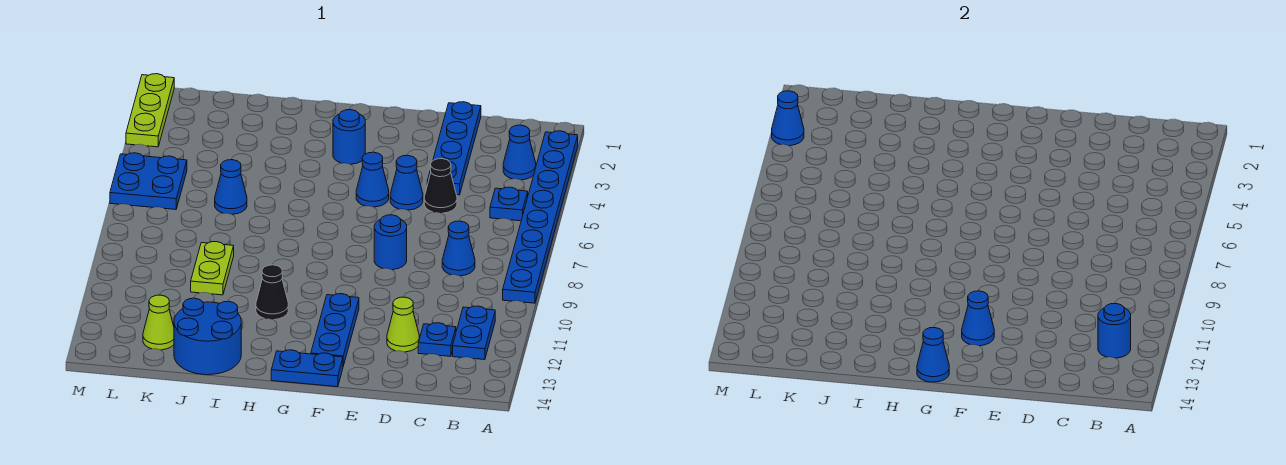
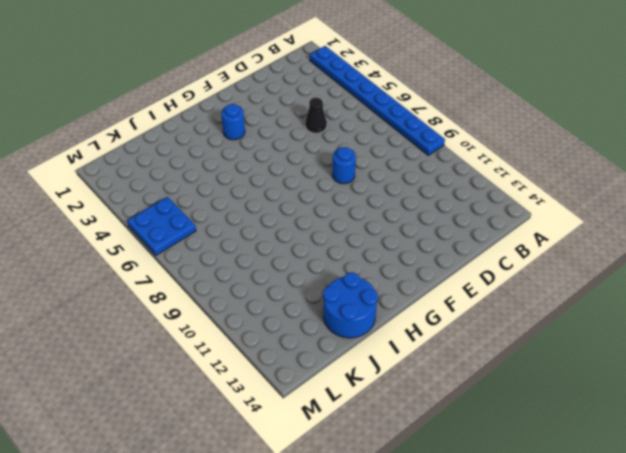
none -> blue 1x1 cone [503,125,536,180]
none -> blue 1x1 plate [490,187,528,221]
none -> blue 1x2 plate [453,306,495,360]

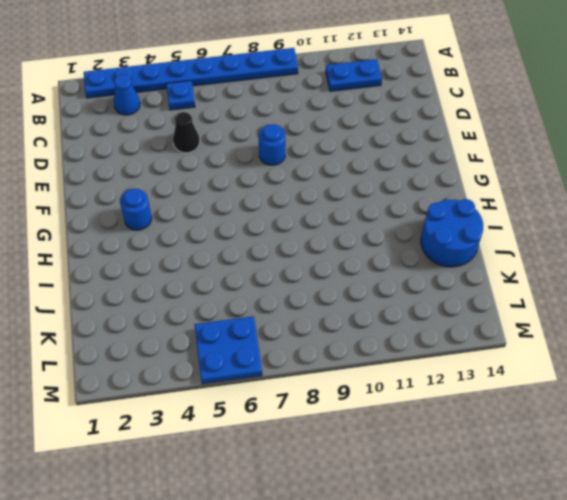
none -> blue 1x1 cone [442,221,475,276]
none -> blue 1x1 plate [418,323,456,356]
none -> blue 1x4 plate [427,102,481,195]

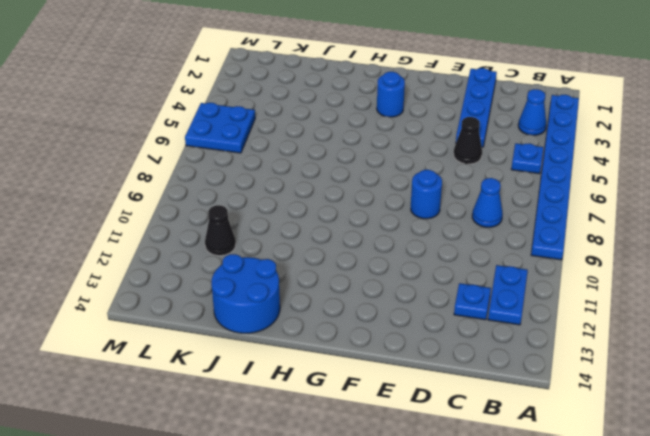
black 1x1 cone [205,205,236,256] -> black 1x1 cone moved to [256,265,288,320]
none -> lime 1x1 cone [387,297,419,352]
none -> blue 1x1 cone [390,155,423,210]
none -> blue 1x1 cone [356,152,389,207]

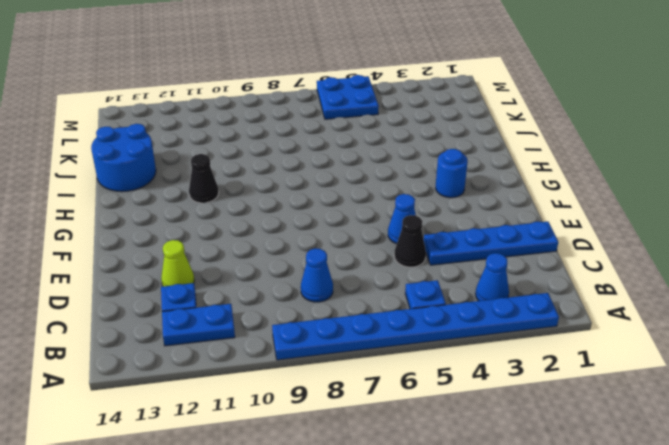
none -> blue 1x1 round brick [374,215,407,270]
none -> blue 1x1 cone [356,152,389,207]
none -> blue 1x3 plate [311,294,359,366]

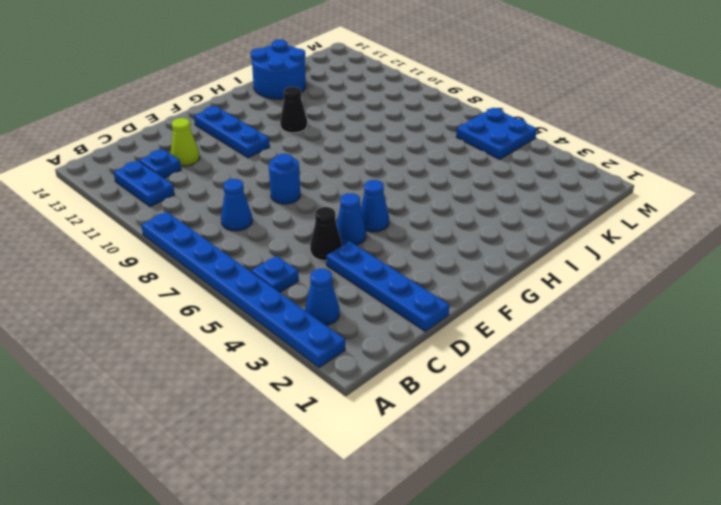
none -> blue 1x2 plate [271,350,343,387]
none -> blue 1x1 round brick [333,110,365,164]
none -> blue 1x1 cone [215,160,247,214]

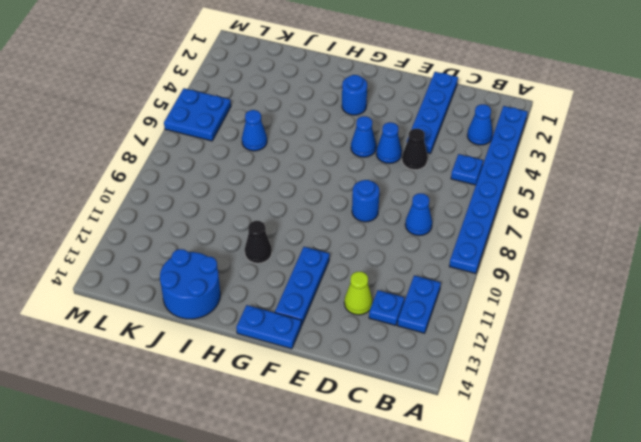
none -> lime 1x2 plate [191,242,234,295]
none -> lime 1x1 cone [143,295,174,350]
none -> lime 1x3 plate [126,74,174,147]

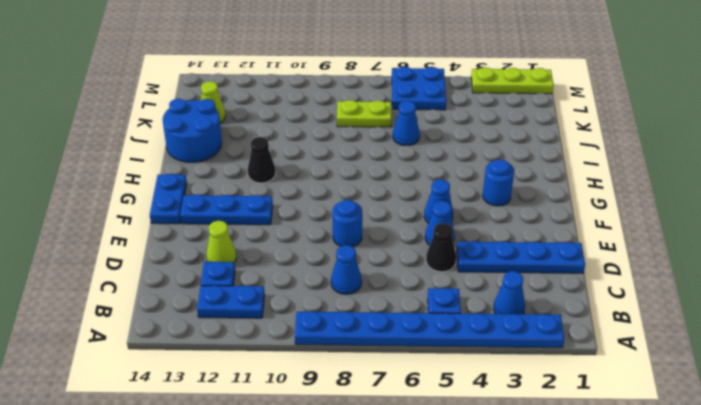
lime 1x2 plate [337,100,391,127] -> lime 1x2 plate moved to [191,242,234,295]
none -> blue 1x1 round brick [1098,304,1131,358]
none -> blue 1x1 cone [962,291,994,346]
none -> blue 1x1 cone [917,328,949,382]

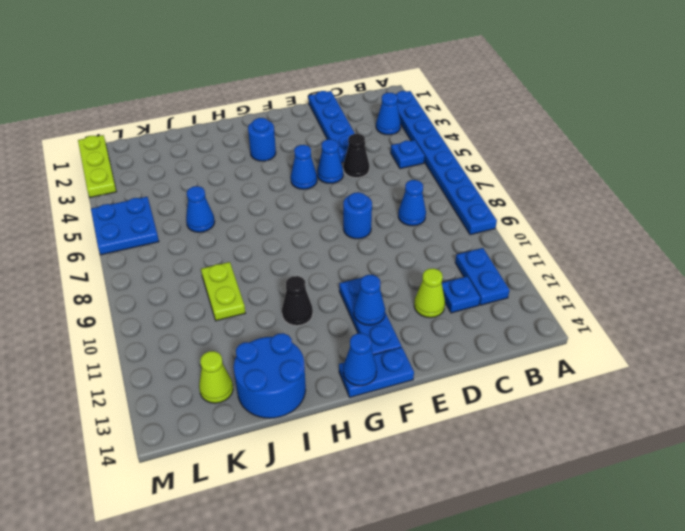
none -> blue 1x1 round brick [1098,304,1131,358]
none -> blue 1x1 cone [772,91,804,146]

